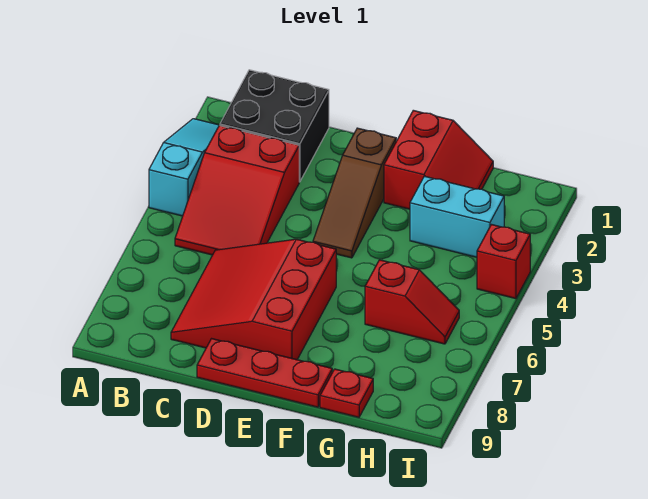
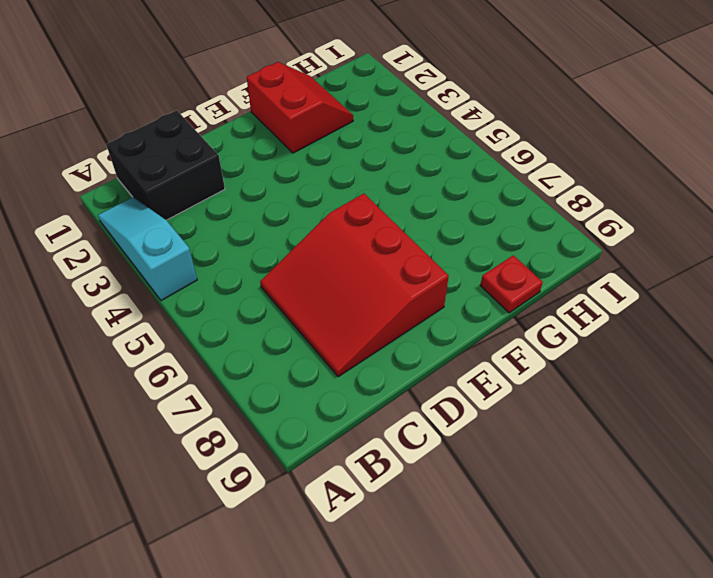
none -> red 2x3 slope [175,126,299,255]
none -> red 1x3 plate [197,339,332,407]

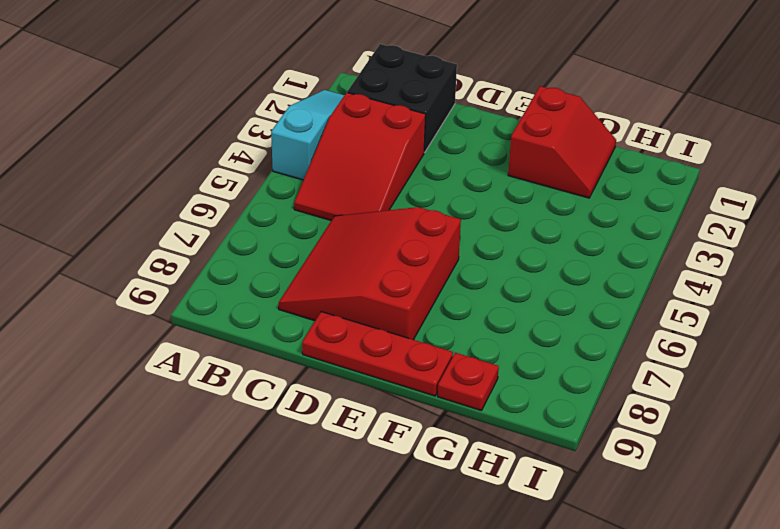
none -> brown 1x3 slope [313,128,396,258]
none -> cyan 1x2 brick [410,176,504,257]

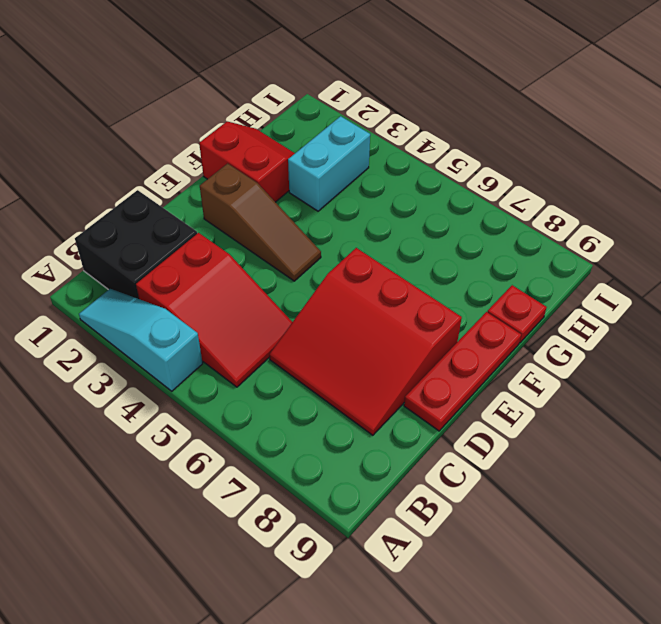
none -> red 1x2 slope [365,260,459,344]
none -> red 1x1 brick [477,225,530,299]

